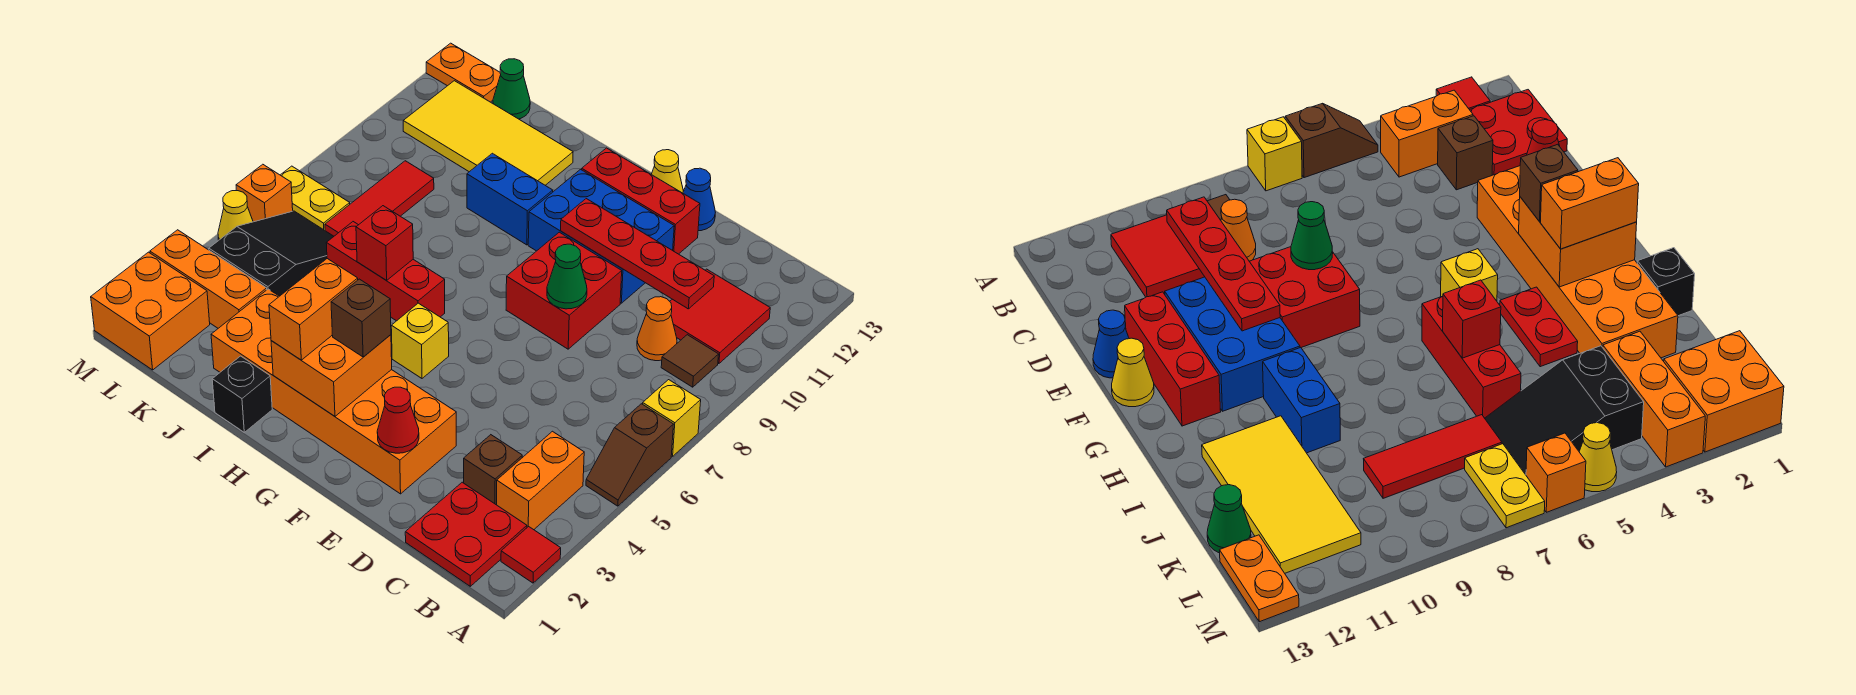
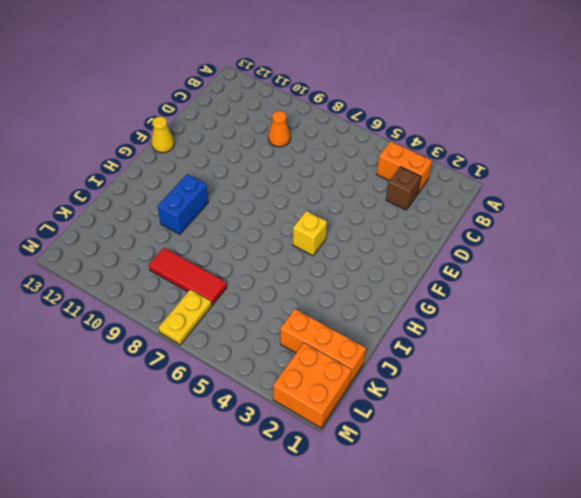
orange 1x3 brick [280,309,366,383] -> orange 1x3 brick turned to [150,230,267,328]
none -> red 1x1 tile [501,526,561,583]
none -> brown 1x2 slope [586,404,674,506]
none -> yellow 1x1 brick [643,380,701,456]
none -> red 2x2 plate [405,482,527,586]

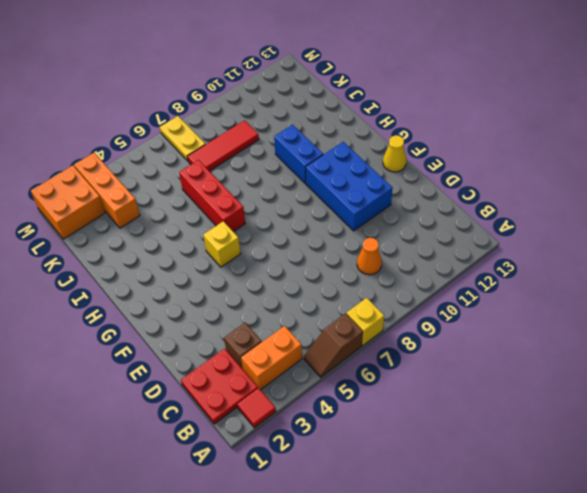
none -> brown 1x1 tile [661,335,719,387]
none -> red 2x2 tile [670,269,770,364]
none -> orange 2x6 brick [211,289,456,494]
none -> red 2x2 brick [506,232,622,349]

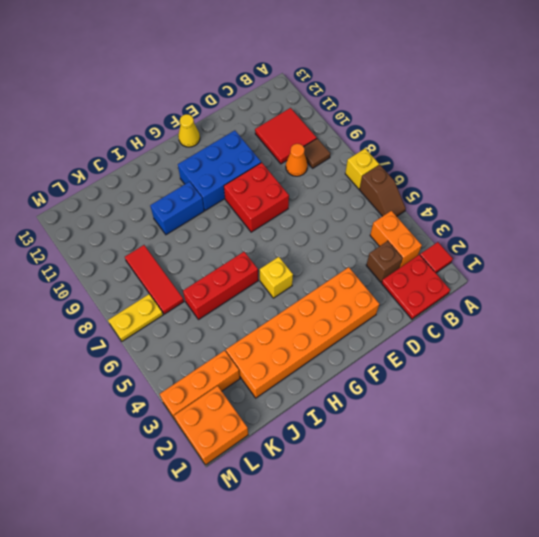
none -> red 1x3 brick [582,148,700,254]
none -> blue 1x1 cone [683,168,715,231]
none -> red 1x2 plate [1500,287,1578,367]
none -> black 1x1 brick [212,356,272,432]

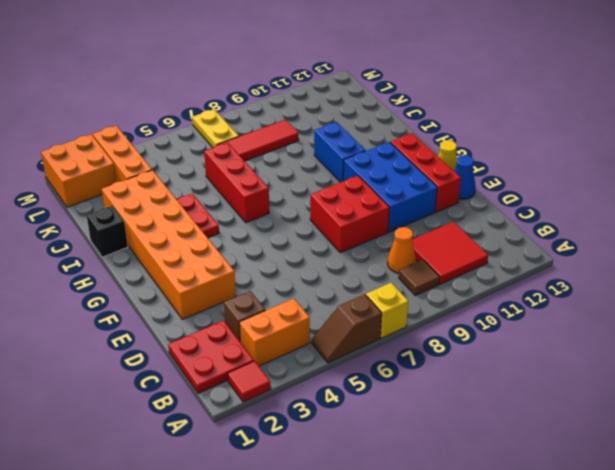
none -> yellow 1x1 brick [391,303,449,378]
none -> yellow 2x4 tile [403,81,573,185]
none -> black 2x3 slope [209,211,334,296]
none -> green 1x1 cone [493,59,530,119]

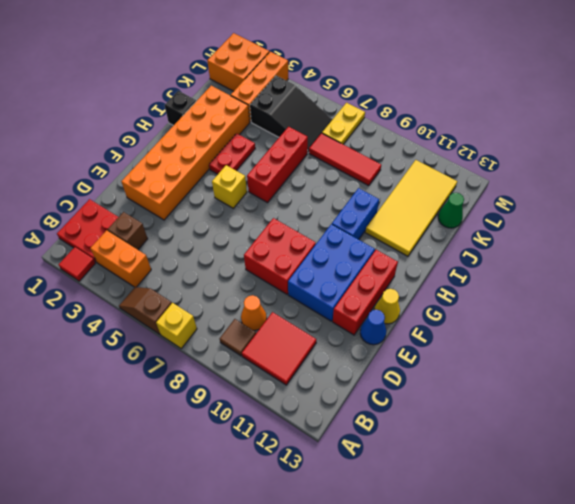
none -> orange 1x2 plate [426,43,501,102]
none -> yellow 1x1 cone [218,191,253,240]
none -> orange 1x1 brick [236,164,293,222]
none -> red 1x4 plate [561,199,714,309]

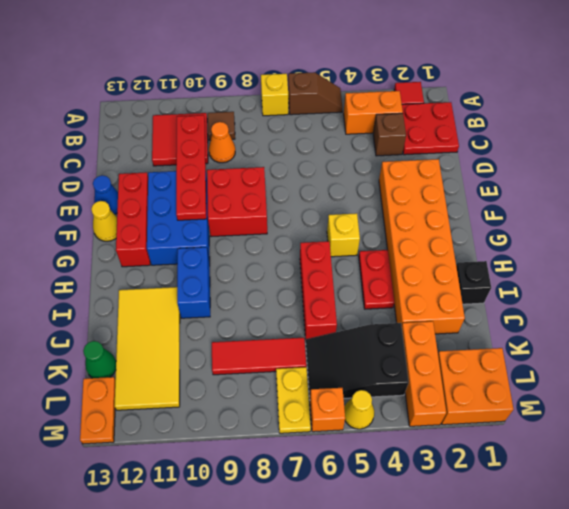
none -> red 1x1 cone [377,387,419,453]
none -> green 1x1 cone [547,244,587,309]
none -> orange 2x2 brick [271,335,392,416]
none -> red 1x1 brick [356,206,413,281]

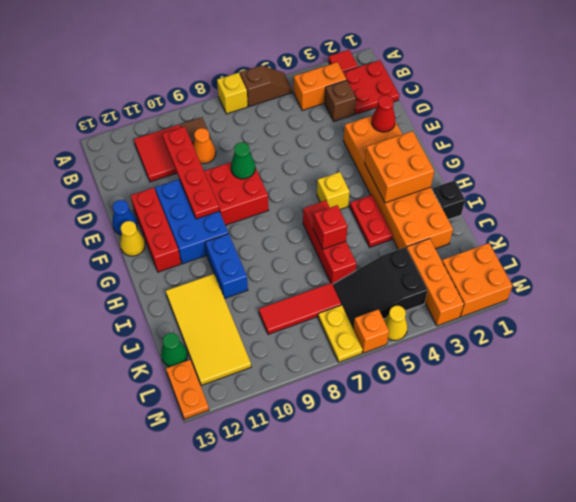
none -> brown 1x1 brick [331,279,391,357]
none -> orange 1x2 brick [269,259,358,360]

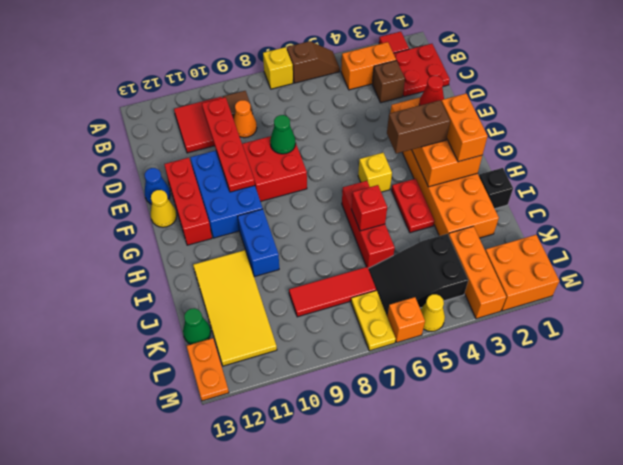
orange 1x2 brick [441,94,488,162] -> orange 1x2 brick turned to [269,259,358,360]
brown 1x2 brick [387,100,450,154] -> brown 1x1 brick [331,279,391,357]

